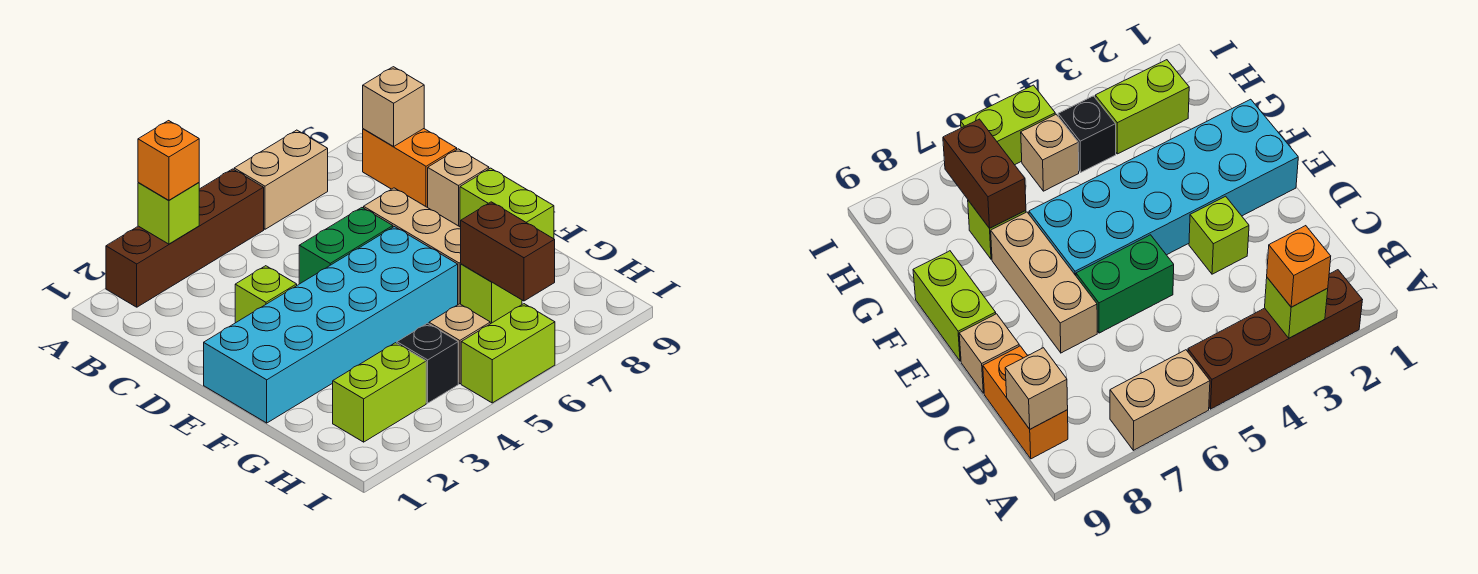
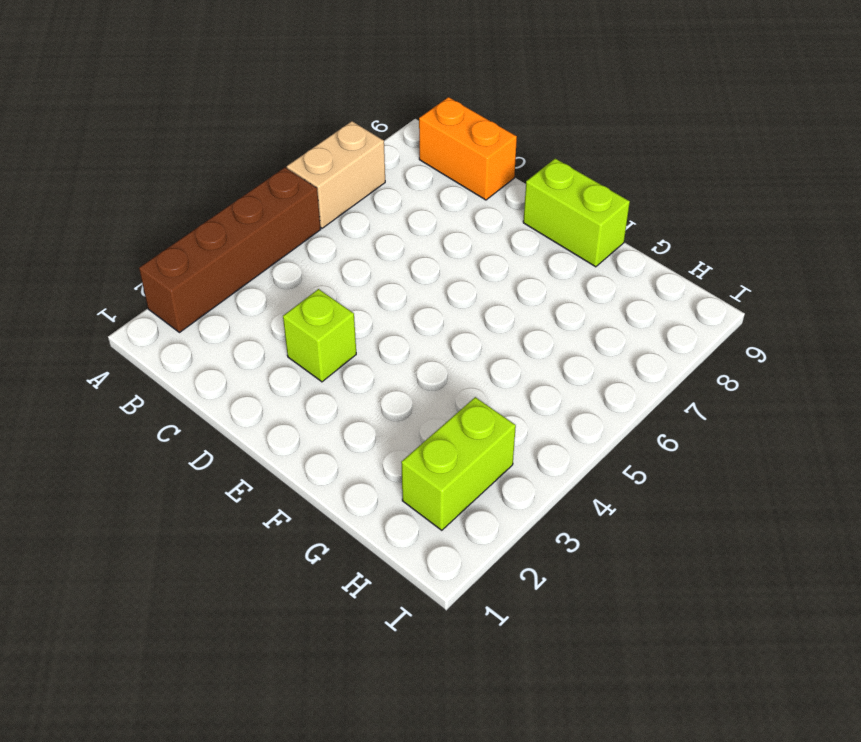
none -> green 1x2 brick [299,208,393,284]
none -> tan 1x3 brick [364,188,461,304]
none -> tan 1x1 brick [428,149,489,227]

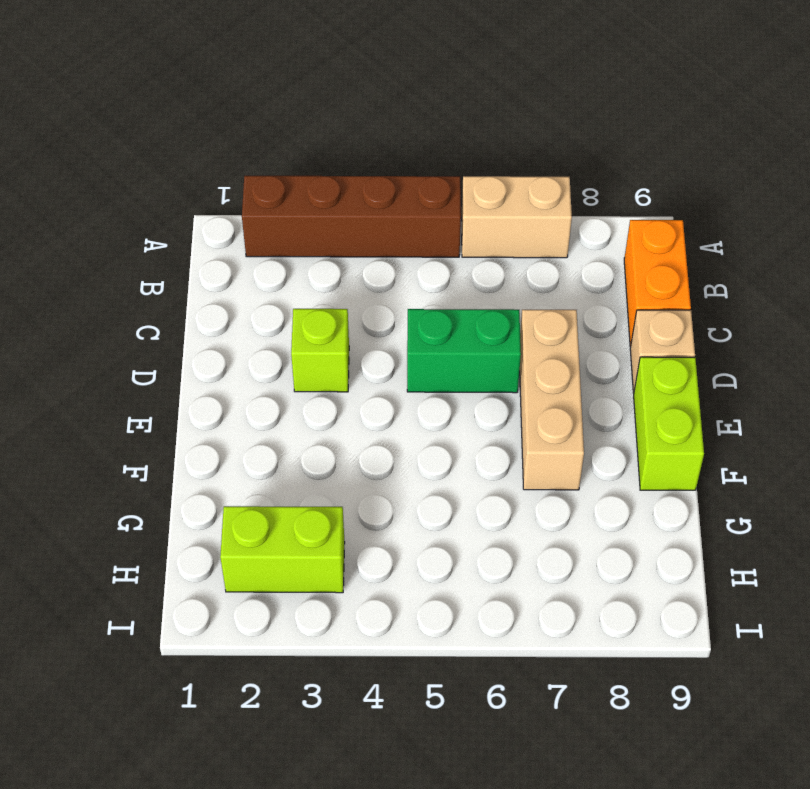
none -> cyan 2x6 brick [204,227,458,423]
none -> lime 1x1 brick [461,264,522,324]
none -> black 1x1 brick [397,323,458,403]

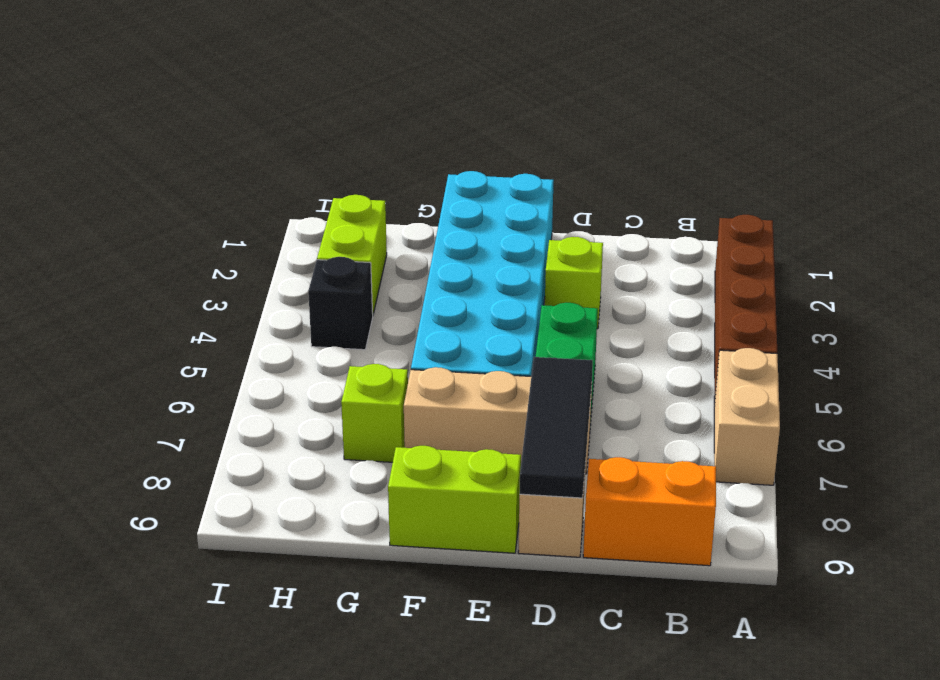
black 1x3 tile [520,357,593,498] -> none
none -> tan 1x1 brick [429,304,490,384]
none -> lime 1x2 brick [461,304,555,403]
none -> lime 1x1 brick [138,183,199,244]

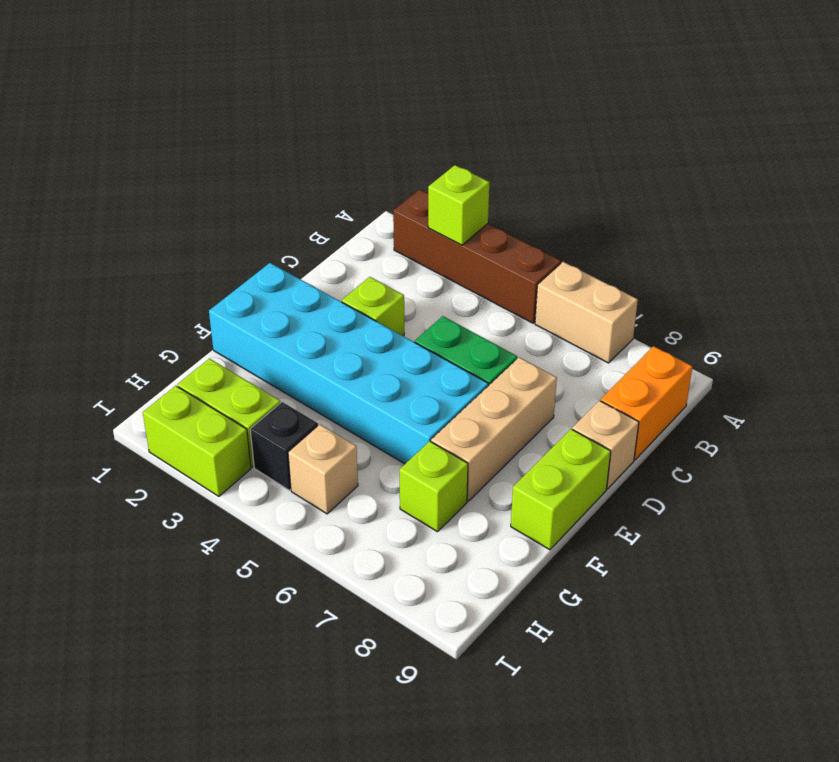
lime 1x2 brick [143,386,251,496] -> lime 1x2 brick moved to [461,304,555,403]
none -> tan 1x1 brick [363,67,424,146]
none -> brown 1x2 brick [461,202,555,301]
none -> orange 1x1 brick [138,121,199,200]

